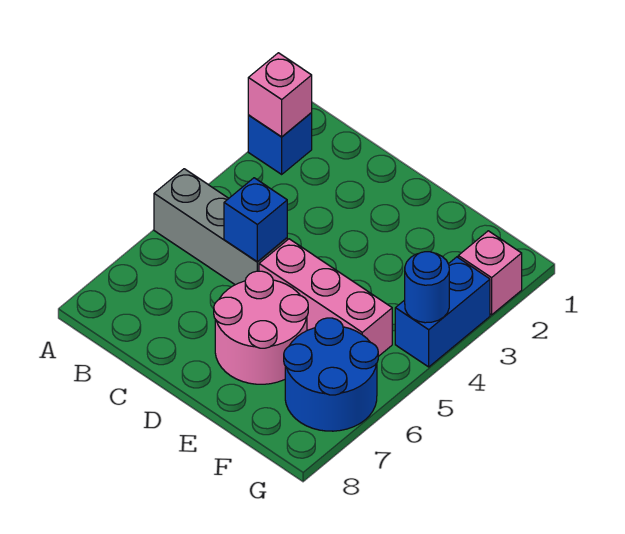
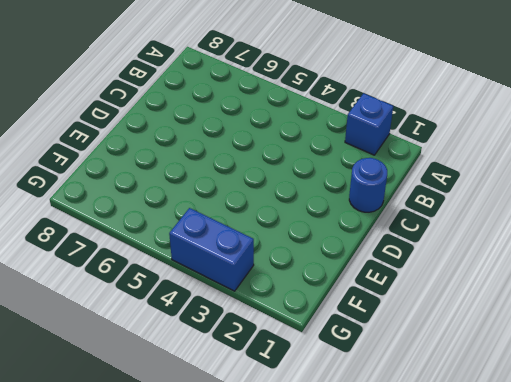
blue 1x1 round brick [349,158,387,212] -> blue 1x1 round brick moved to [405,252,449,323]
none -> grey 1x3 brick [154,169,287,285]
none -> pink 1x3 brick [259,239,392,356]

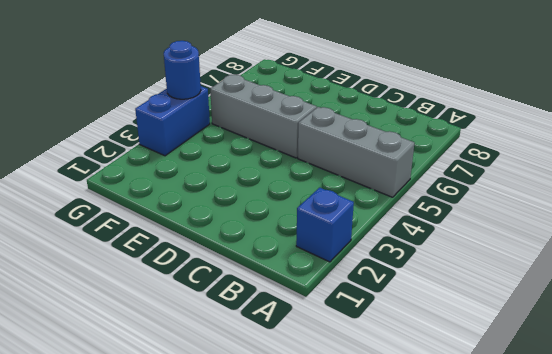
grey 1x3 brick [210,75,317,158] -> pink 1x3 brick [259,239,392,356]
none -> pink 2x2 round brick [214,271,308,384]
none -> blue 2x2 round brick [284,318,378,431]

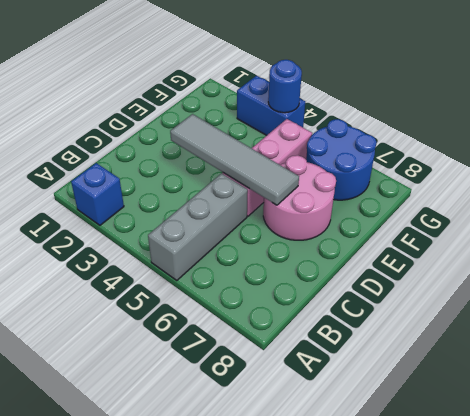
grey 1x4 tile [170,114,299,205] -> none
none -> pink 1x1 brick [458,231,522,315]
none -> pink 1x1 brick [248,53,312,137]

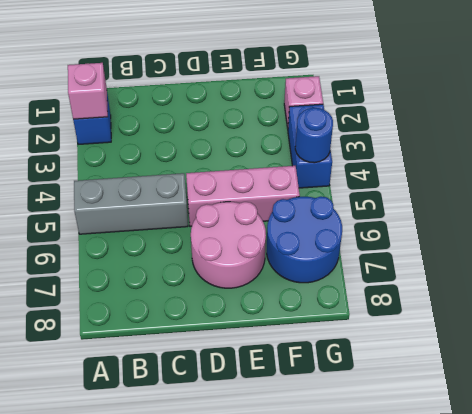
none -> blue 1x1 brick [224,178,287,262]

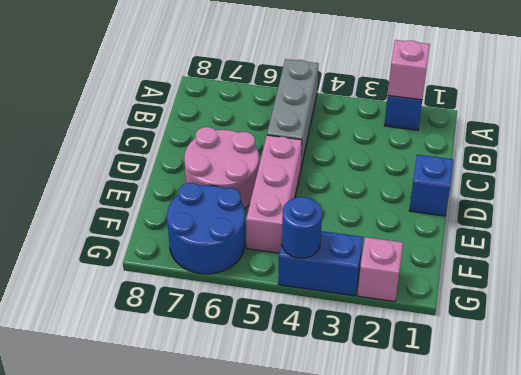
blue 1x1 brick [409,155,453,216] -> blue 1x1 brick moved to [224,178,287,262]

